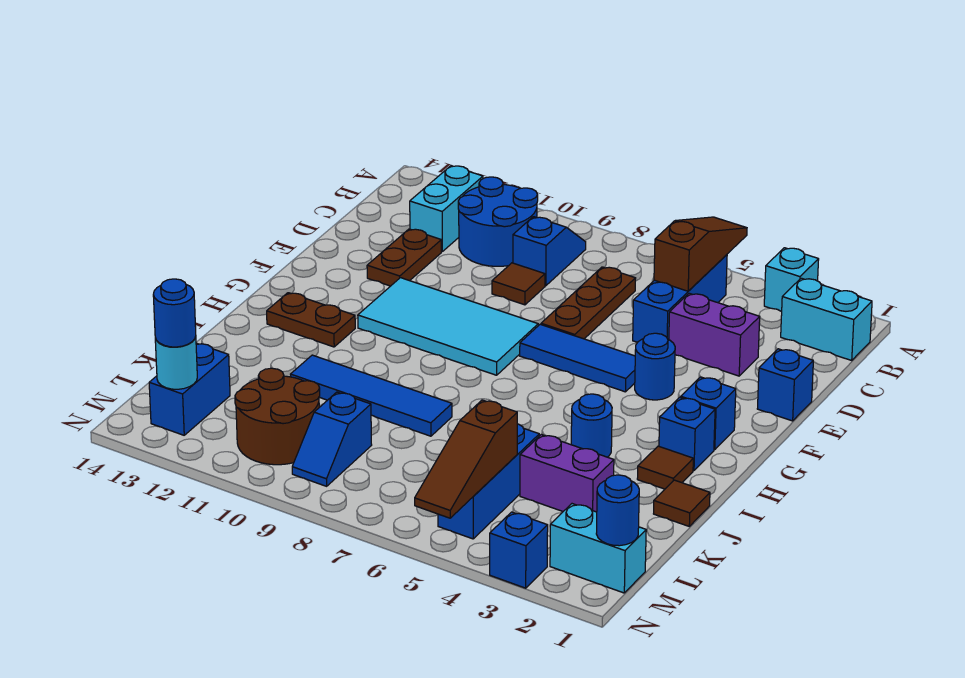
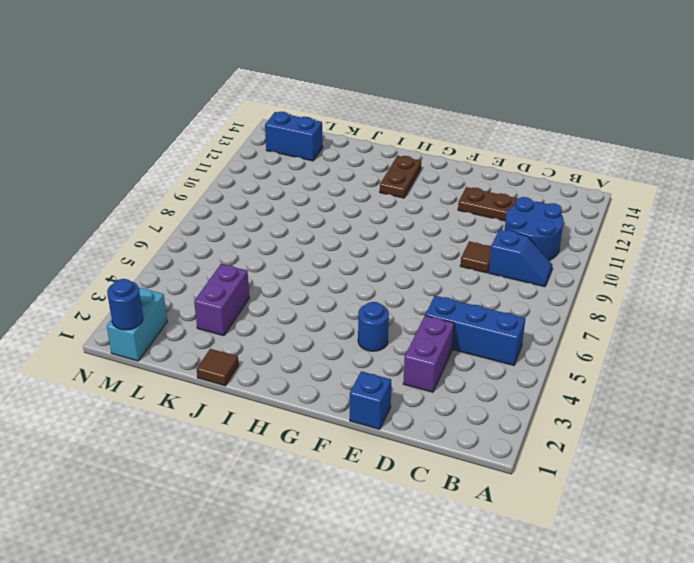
none -> cyan 1x1 brick [764,248,819,312]
none -> cyan 1x2 brick [781,278,872,360]
none -> cyan 1x2 brick [410,166,483,251]
none -> brown 1x3 plate [541,267,636,339]

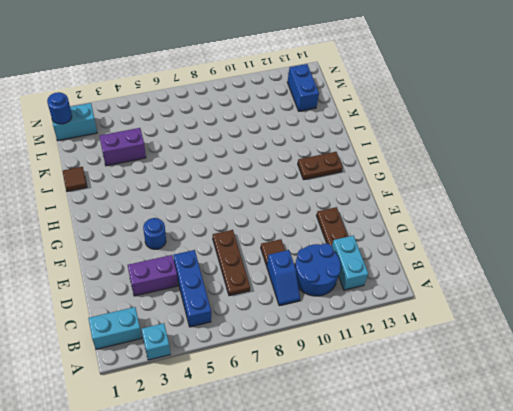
none -> blue 1x1 brick [757,349,813,421]
none -> blue 1x3 tile [520,324,635,392]
none -> cyan 2x4 tile [358,278,538,375]
none -> blue 1x1 brick [681,377,736,450]

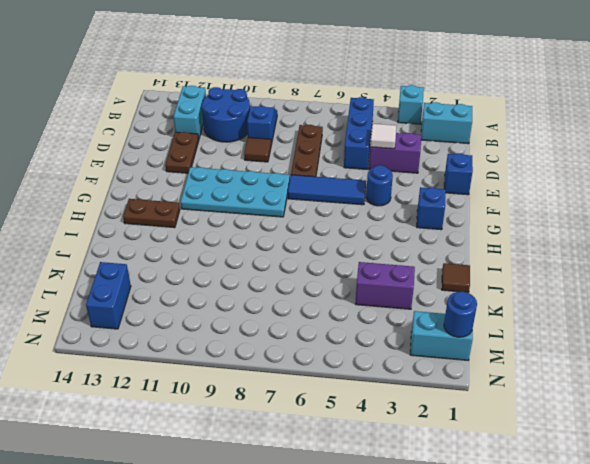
white 1x1 tile [370,124,396,149] -> none
cyan 2x4 plate [181,167,290,217] -> cyan 2x4 tile [358,278,538,375]
none -> blue 1x1 brick [659,397,715,471]
none -> brown 1x1 tile [637,446,693,489]
none -> blue 1x1 round brick [571,394,612,457]
none -> blue 1x4 tile [291,355,452,436]

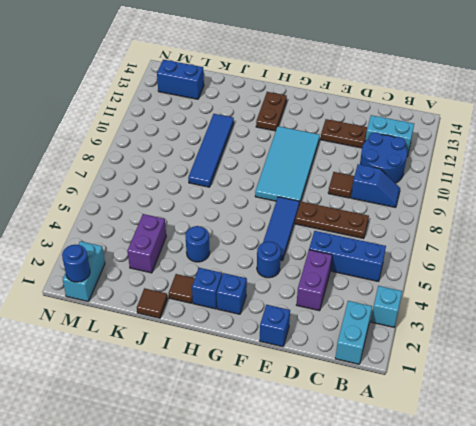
none -> blue 1x3 brick [438,424,539,539]
none -> blue 1x2 slope [292,392,372,486]
none -> brown 2x2 round brick [235,368,320,465]
none -> blue 1x1 brick [490,512,548,588]

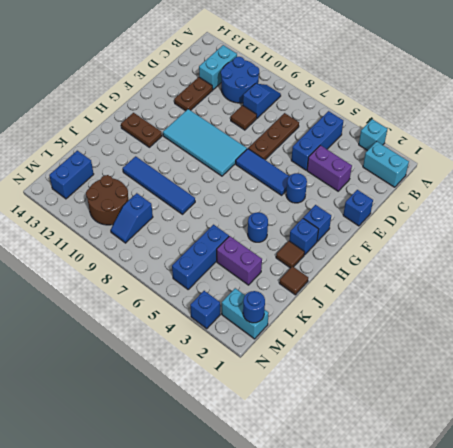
none -> brown 1x3 slope [654,217,747,291]
none -> brown 1x3 slope [415,400,517,518]
none -> cyan 1x1 round brick [155,336,197,389]
none -> blue 1x1 round brick [153,279,196,347]

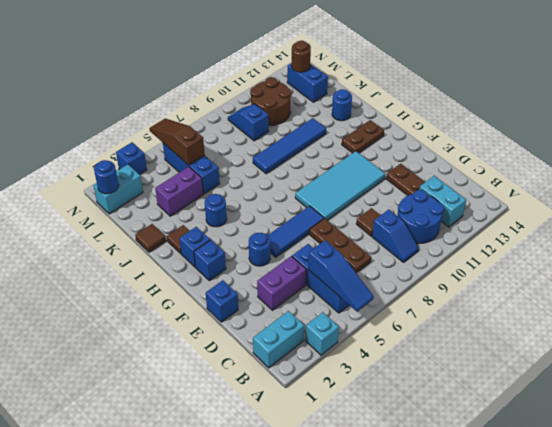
blue 1x3 slope [308,240,374,312] -> brown 1x3 slope [654,217,747,291]
blue 1x1 round brick [332,89,352,121] -> blue 1x1 round brick moved to [153,279,196,347]
brown 1x1 round brick [292,41,311,72] -> cyan 1x1 round brick [155,336,197,389]

